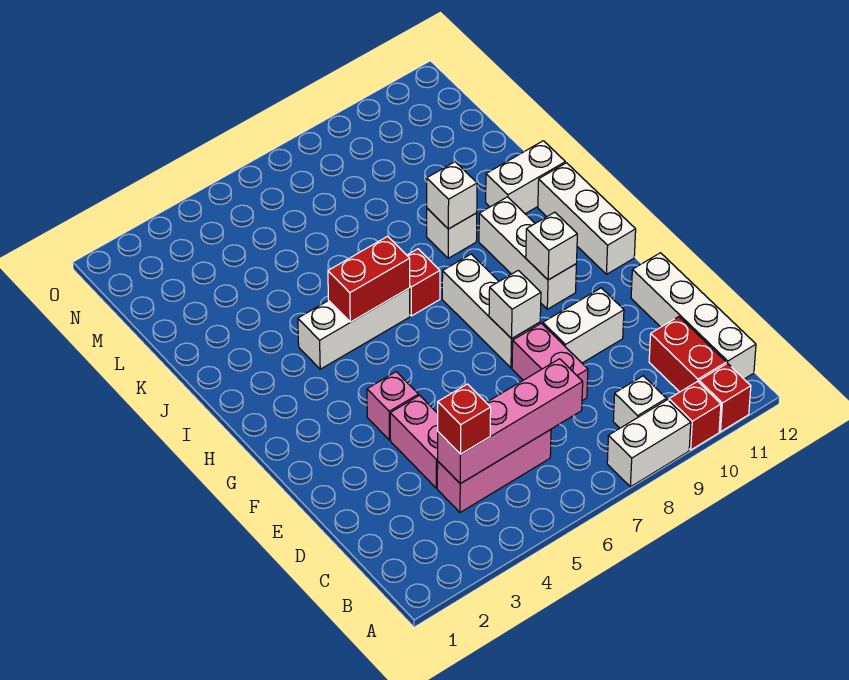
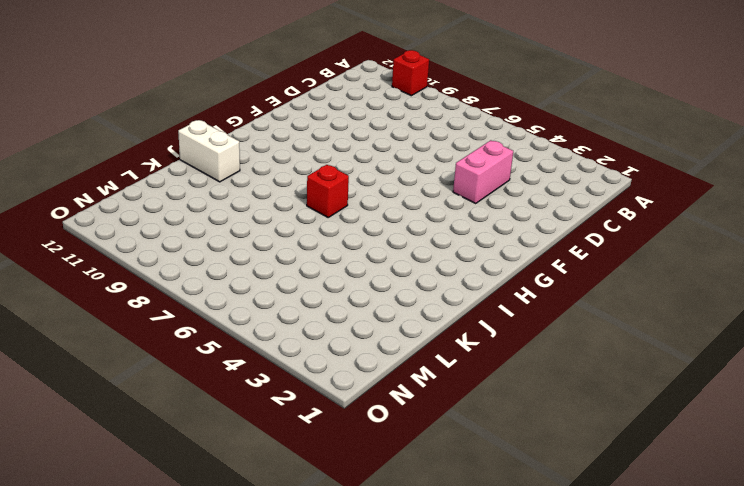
none -> white 1x2 brick [607,400,691,487]
none -> red 1x1 brick [699,363,751,432]
none -> white 1x1 brick [613,376,666,428]

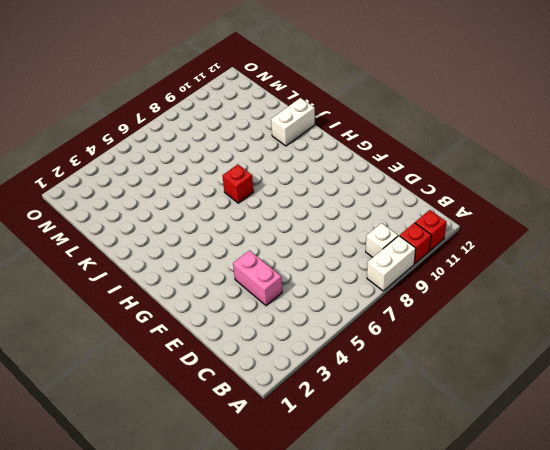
none -> red 1x2 brick [649,317,726,392]
none -> white 1x4 brick [631,253,756,379]
none -> pink 1x3 brick [437,430,551,512]

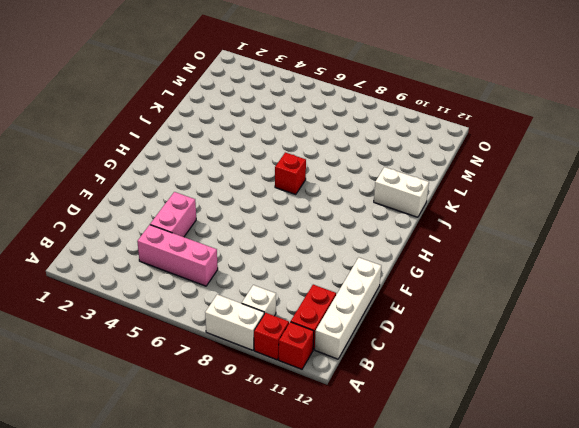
none -> pink 1x2 brick [512,323,588,401]
none -> white 1x2 brick [543,288,624,363]
none -> pink 1x1 brick [367,372,419,440]

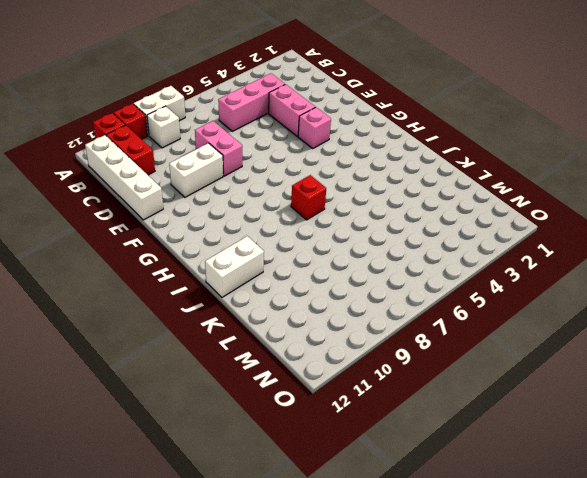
none -> white 1x3 brick [442,254,540,368]
none -> white 1x3 brick [479,197,576,309]
none -> white 1x3 brick [538,163,636,274]

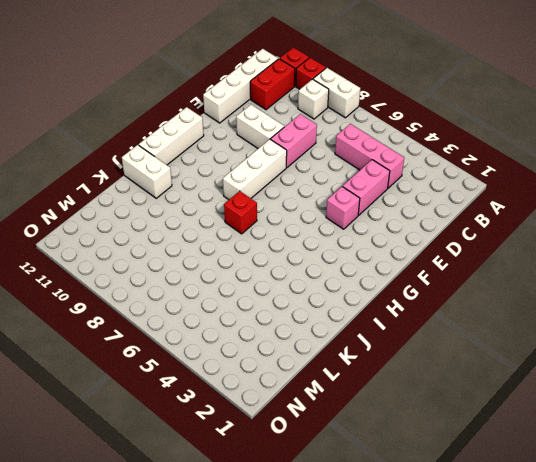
none -> white 1x3 brick [479,197,576,309]
none -> white 1x3 brick [298,288,410,369]
none -> white 1x1 brick [427,208,477,258]

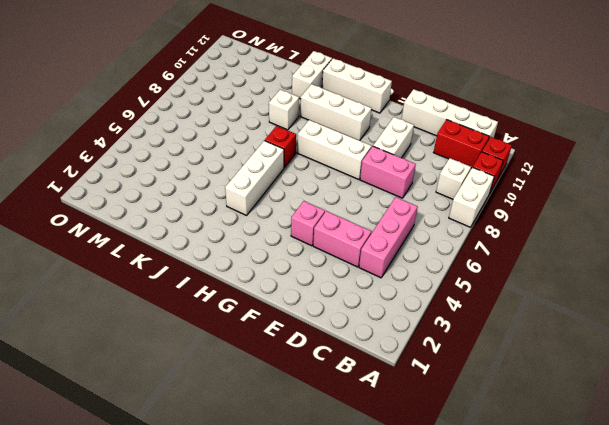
none -> pink 1x4 brick [438,359,583,484]
none -> white 1x1 brick [489,270,541,339]
none -> white 1x1 brick [526,212,577,280]

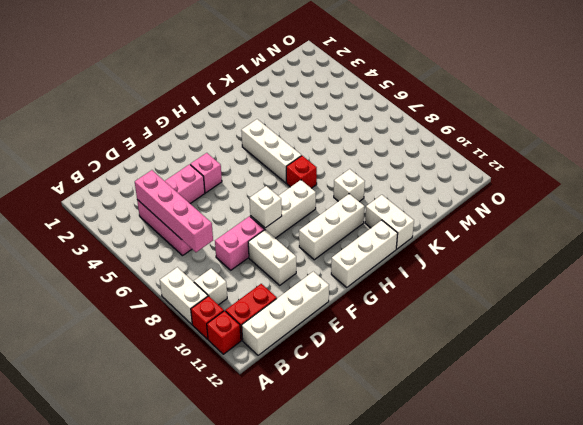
none -> white 1x1 brick [526,212,577,280]
none -> red 1x2 brick [328,236,410,322]
none -> white 1x1 brick [427,162,477,229]

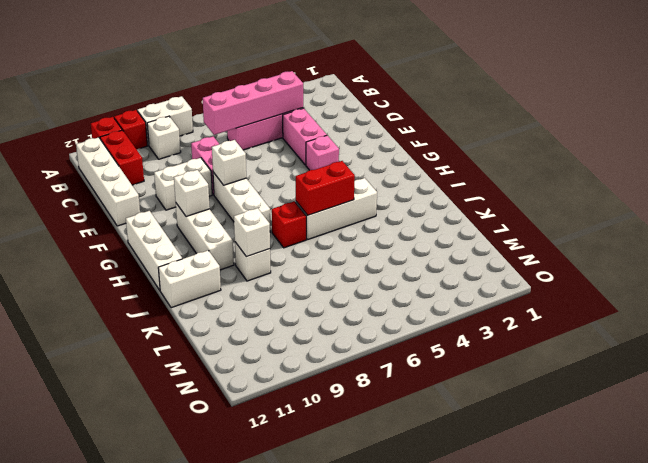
none -> red 1x1 brick [438,384,491,454]

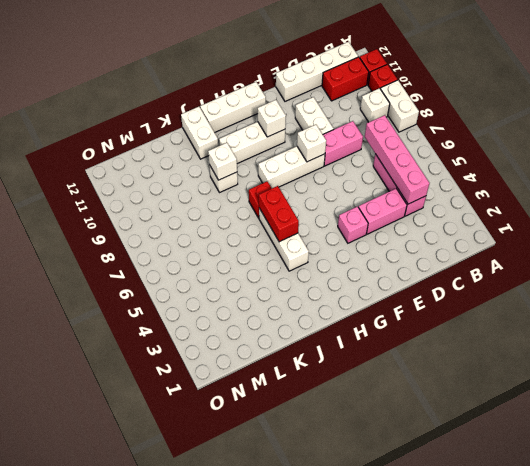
none -> red 1x1 brick [438,384,491,454]

